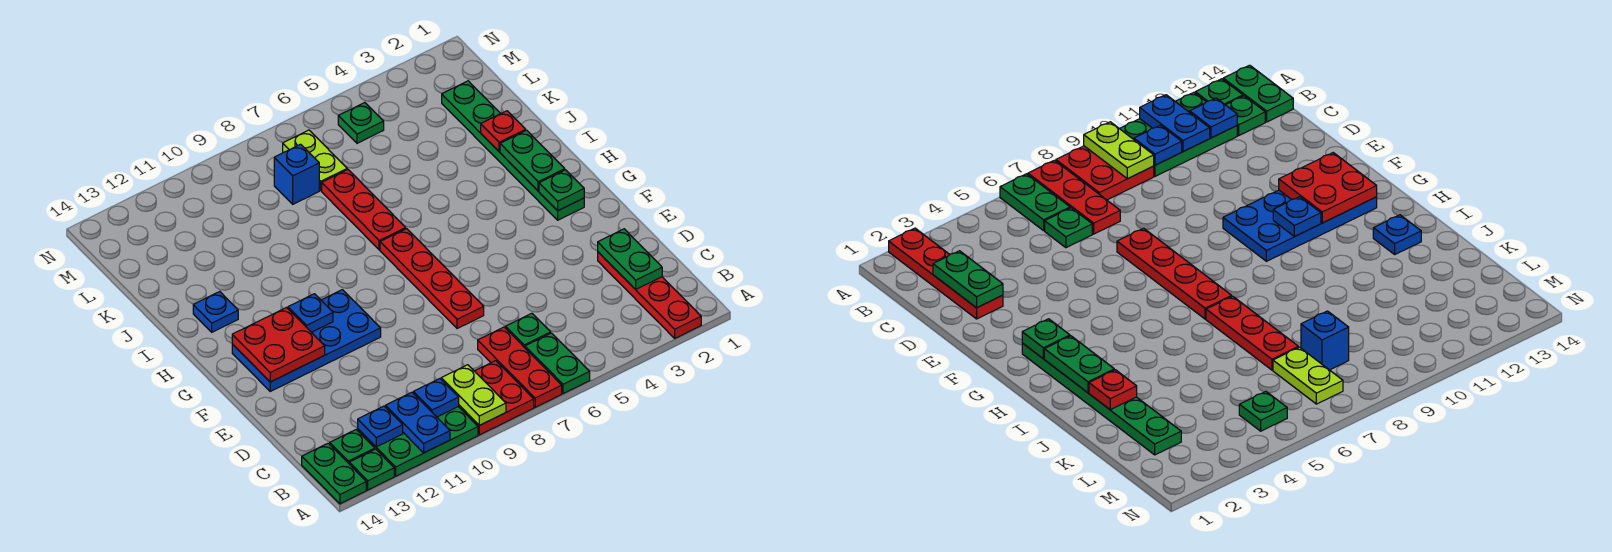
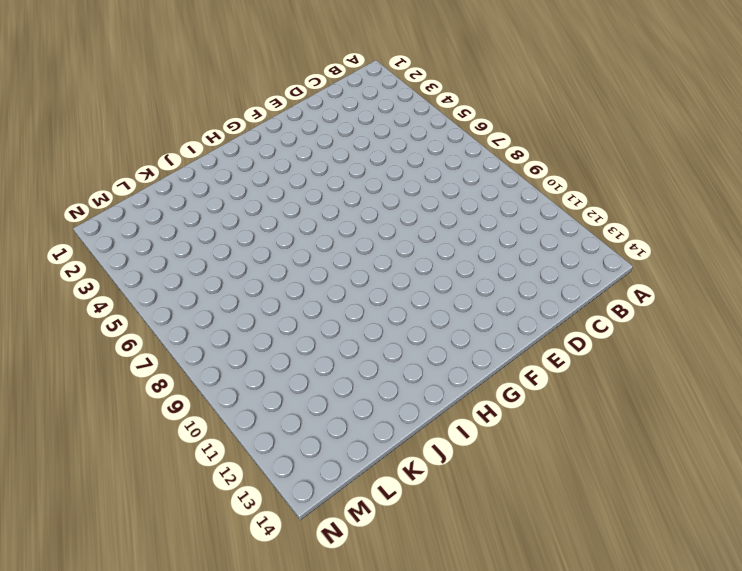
none -> red 1x4 plate [598,252,701,338]
none -> green 1x2 plate [525,333,590,394]
none -> red 1x3 plate [478,327,562,407]

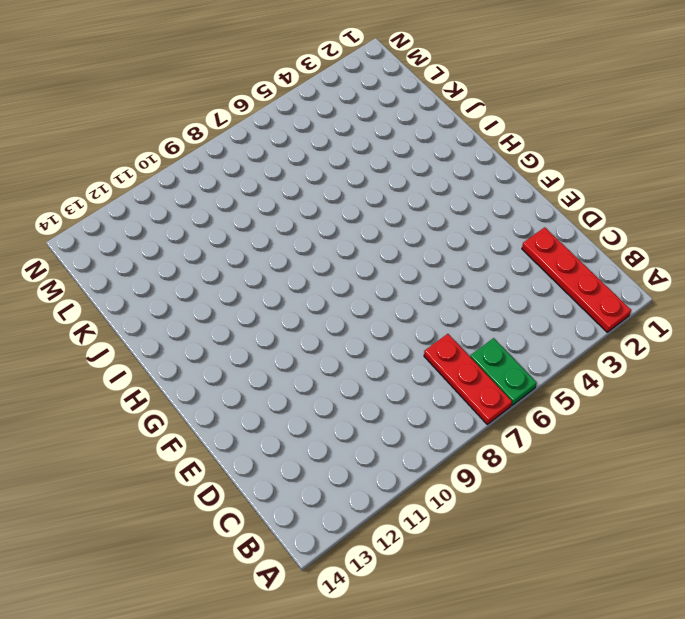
none -> red 2x2 plate [458,361,534,435]
none -> green 2x3 plate [358,407,478,476]
none -> green 1x1 plate [349,449,394,490]

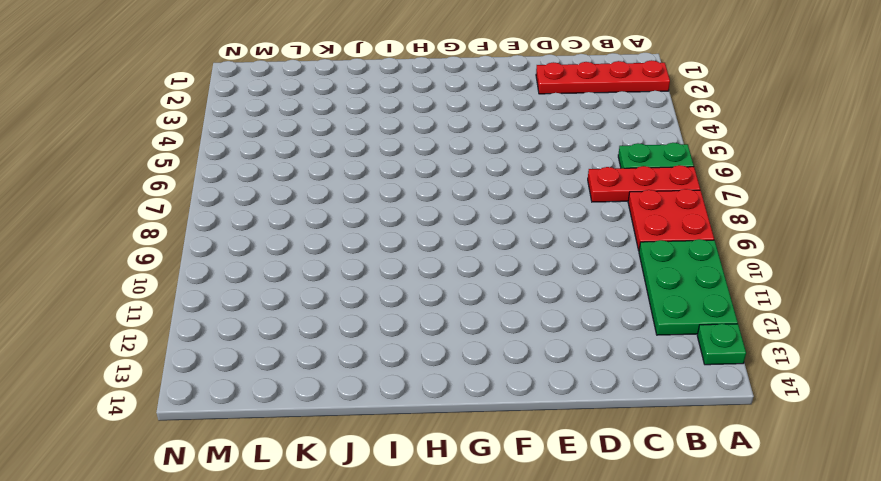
none -> green 1x2 plate [302,443,366,504]
none -> green 1x1 plate [330,430,375,463]
none -> green 1x1 plate [505,313,551,348]

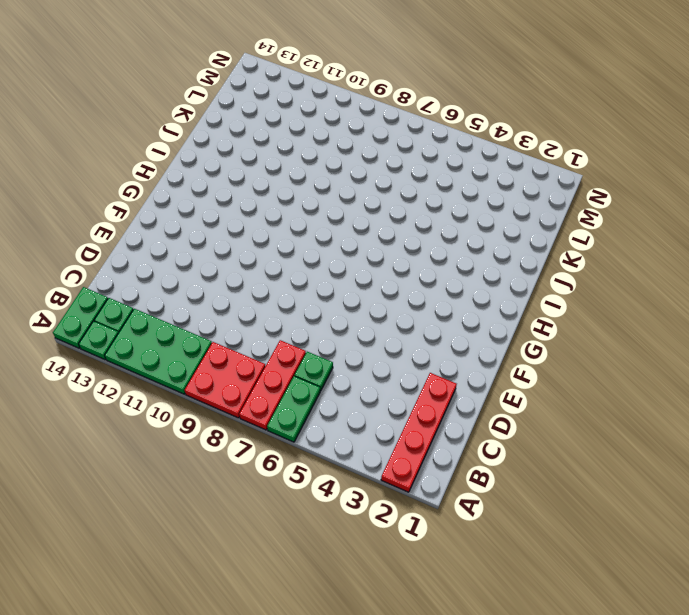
none -> red 1x4 plate [380,229,484,329]
none -> blue 2x4 plate [232,290,381,391]
none -> green 1x6 plate [442,81,584,220]

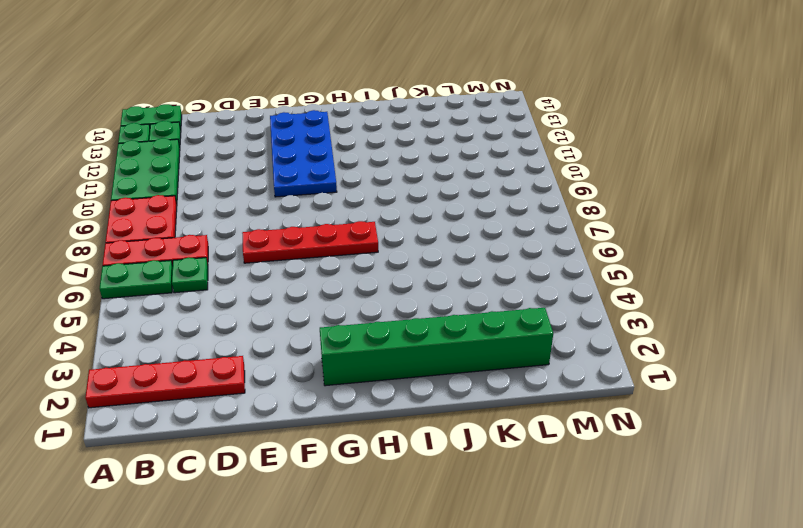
green 1x6 brick [320,308,553,386] -> green 1x6 plate [442,81,584,220]
none -> red 1x3 plate [322,170,406,250]
none -> blue 1x1 plate [193,292,238,332]
none -> lime 1x2 plate [283,130,347,190]

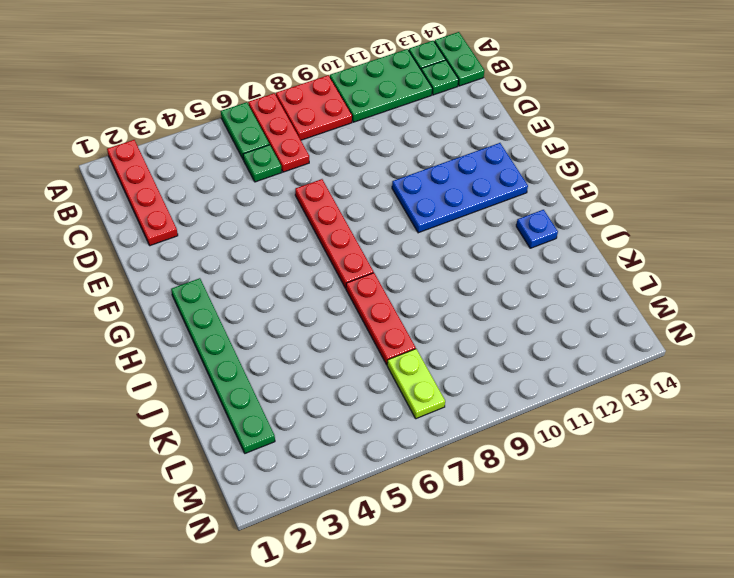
none -> blue 1x1 brick [274,144,319,204]
none -> green 1x1 plate [338,103,384,143]
none -> lime 1x2 plate [441,365,506,425]

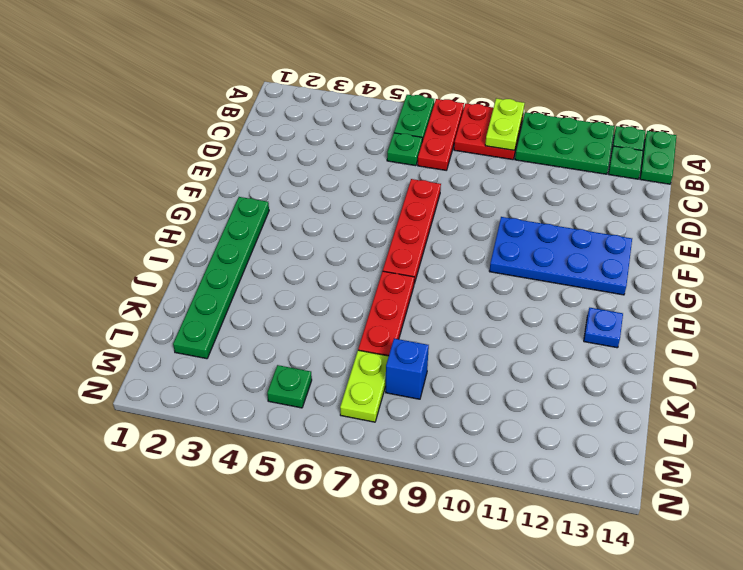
none -> red 1x4 plate [598,252,701,338]
none -> blue 1x2 plate [386,392,450,453]
none -> blue 1x1 plate [413,379,459,417]

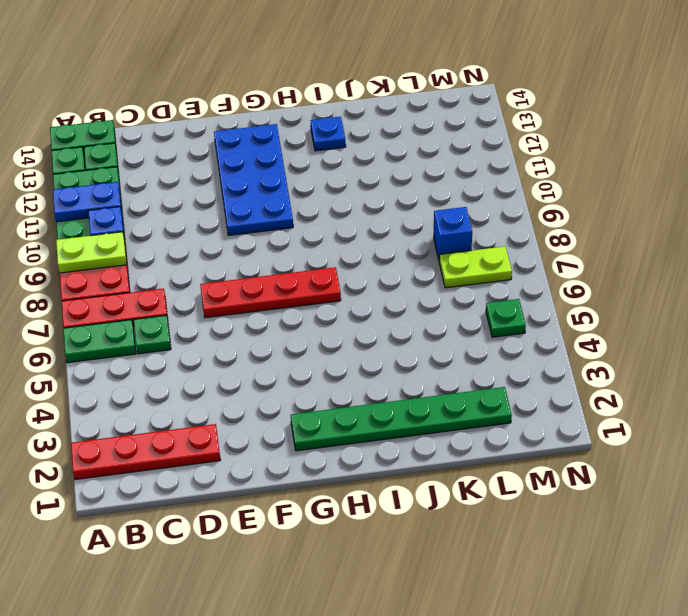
none -> red 1x3 plate [322,170,406,250]
none -> blue 1x1 plate [358,406,403,447]
none -> green 1x2 plate [598,229,662,290]

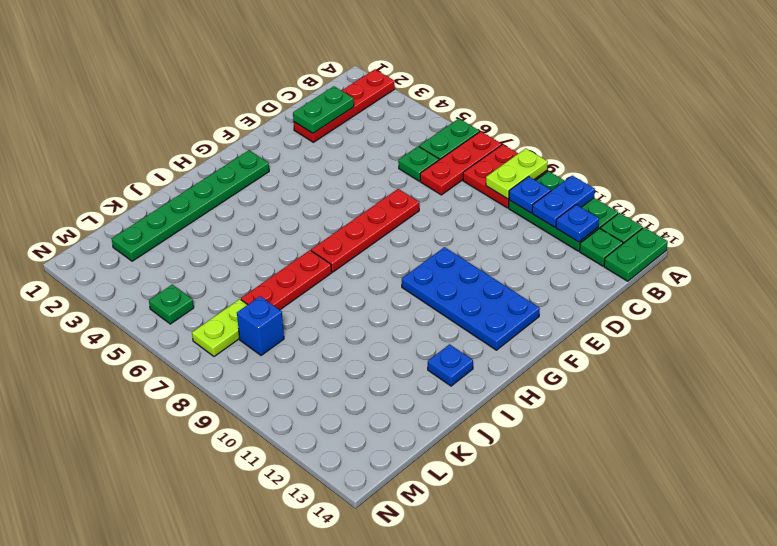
none -> red 2x2 plate [232,308,325,382]
none -> green 1x1 plate [539,170,584,211]
none -> blue 1x1 plate [288,294,333,332]

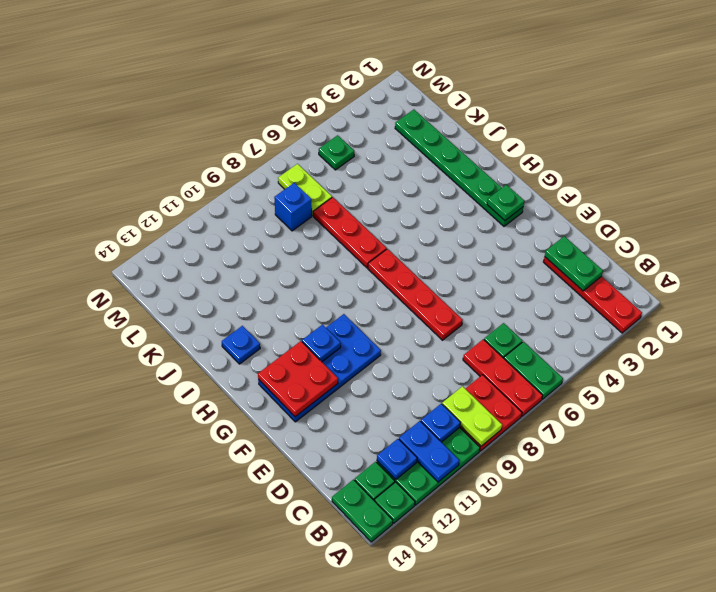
none -> green 1x2 plate [500,130,565,191]
none -> red 1x1 plate [481,111,526,152]

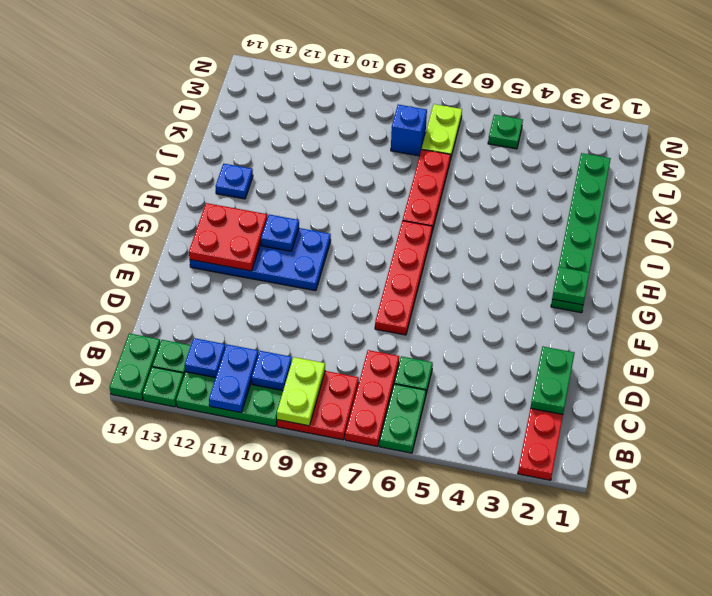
none -> green 1x2 plate [500,130,565,191]
none -> red 1x1 plate [481,111,526,152]

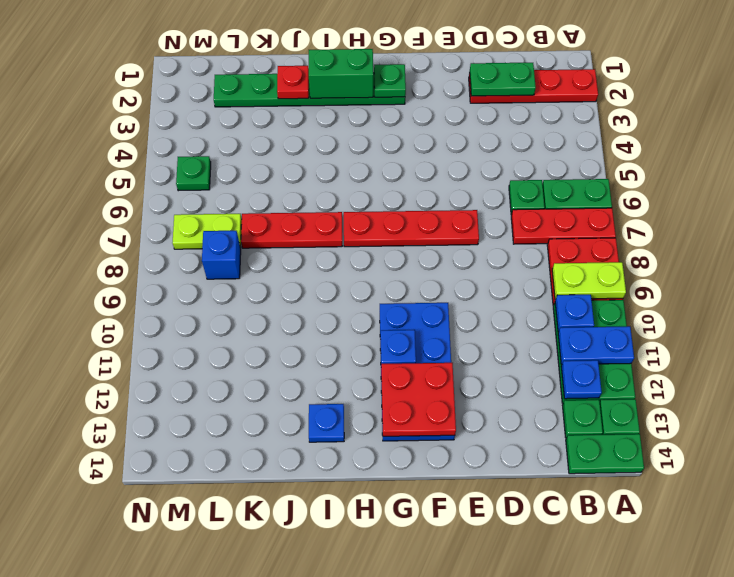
green 1x2 brick [308,49,373,98] -> green 1x2 plate [500,130,565,191]

